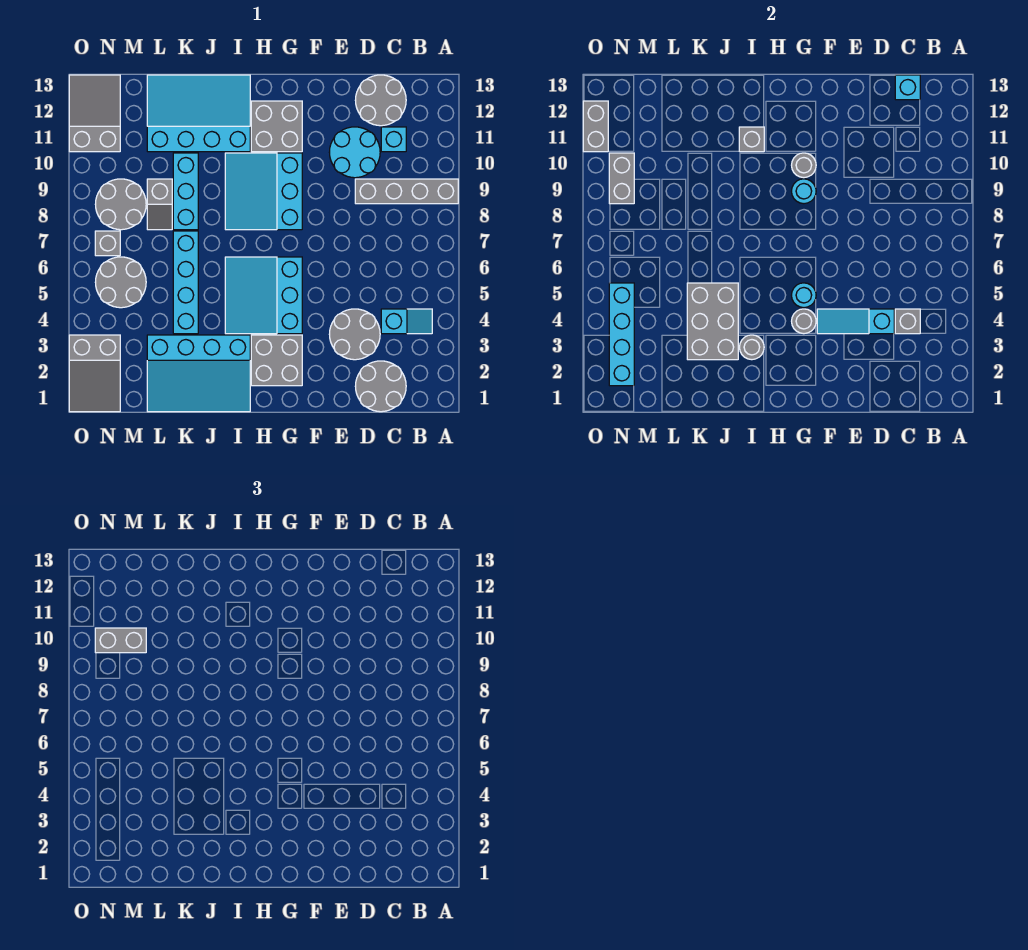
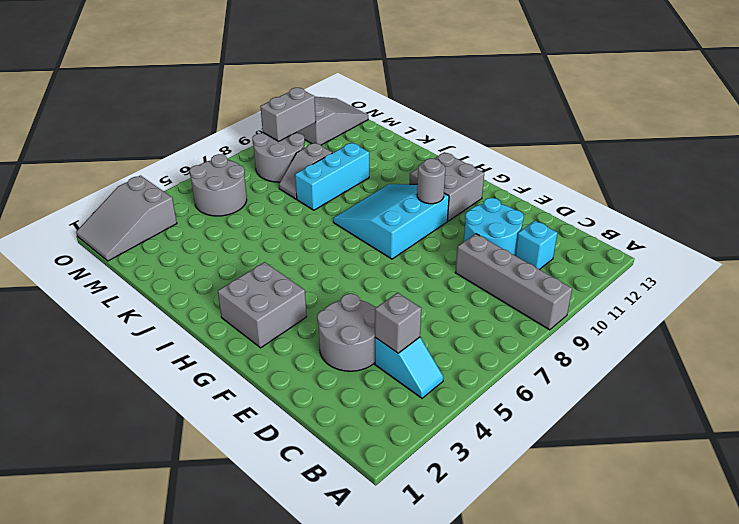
none -> grey 2x2 round brick [355,361,406,412]
none -> grey 2x2 round brick [355,75,406,126]
none -> cyan 3x3 slope [225,257,302,334]
none -> cyan 3x4 slope [147,335,250,412]

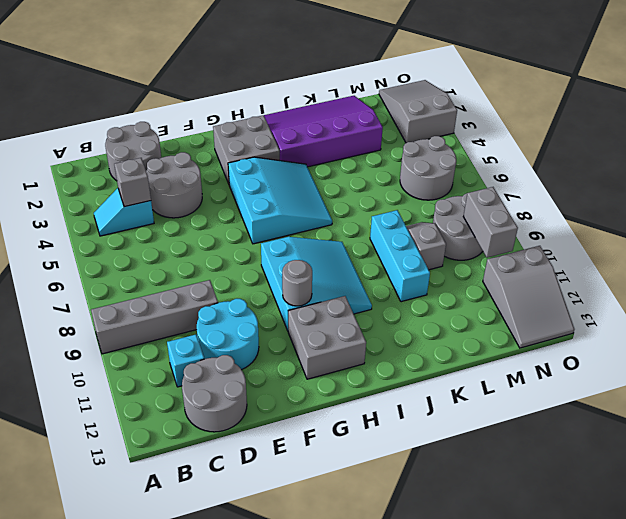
purple 3x4 slope [264,96,383,167] -> cyan 3x4 slope [147,335,250,412]
none -> cyan 3x4 slope [147,75,250,152]
none -> cyan 1x4 brick [173,231,198,334]
none -> grey 1x1 brick [95,231,120,256]
none -> cyan 1x1 brick [895,75,920,100]

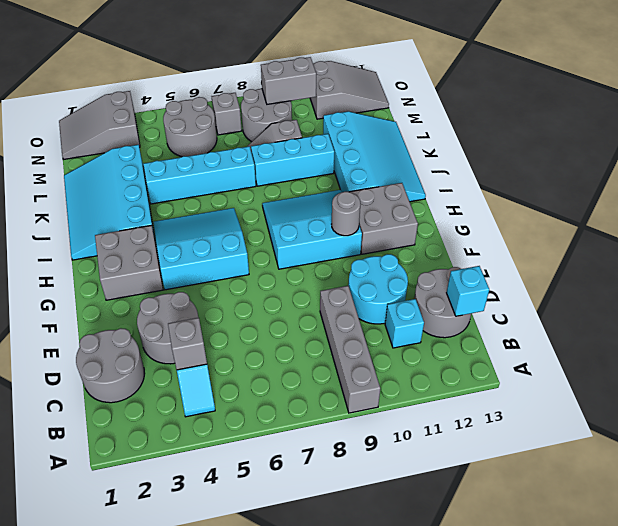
none -> cyan 1x3 slope [817,309,894,334]
none -> grey 1x1 round brick [792,309,816,334]
none -> cyan 1x1 round brick [792,283,816,308]
none -> cyan 1x1 round brick [792,179,816,204]

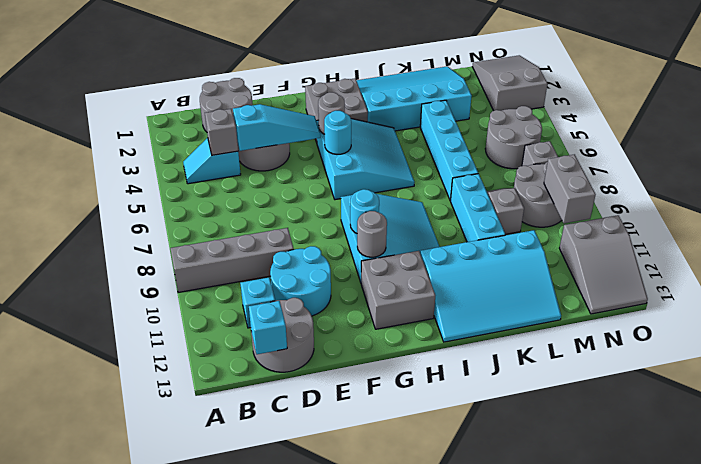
none -> grey 1x1 round brick [740,335,764,360]
none -> grey 1x1 brick [739,127,764,152]
none -> grey 2x3 brick [687,283,738,360]
none -> cyan 1x4 brick [609,283,634,386]

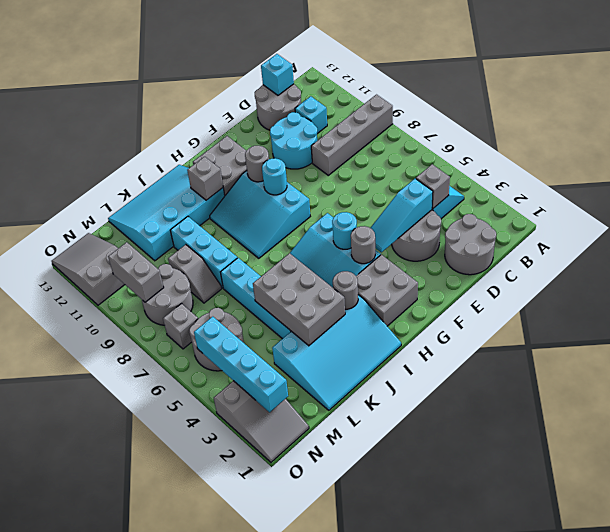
none -> grey 1x2 brick [583,101,608,152]
none -> grey 1x2 brick [95,628,146,653]

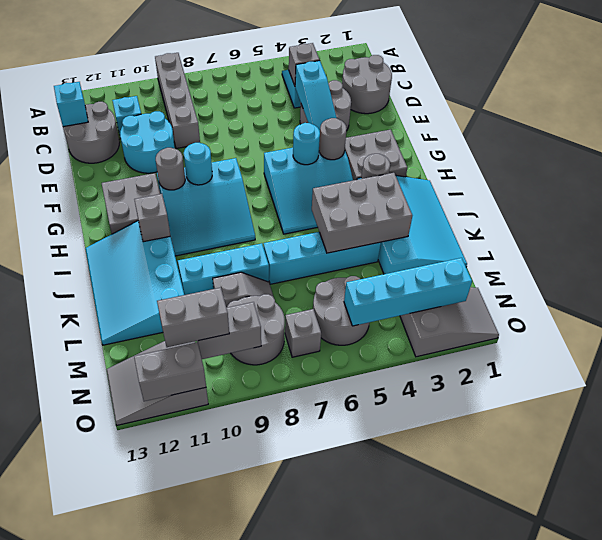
grey 1x2 brick [157,288,229,347] -> grey 1x2 brick turned to [95,628,146,653]

